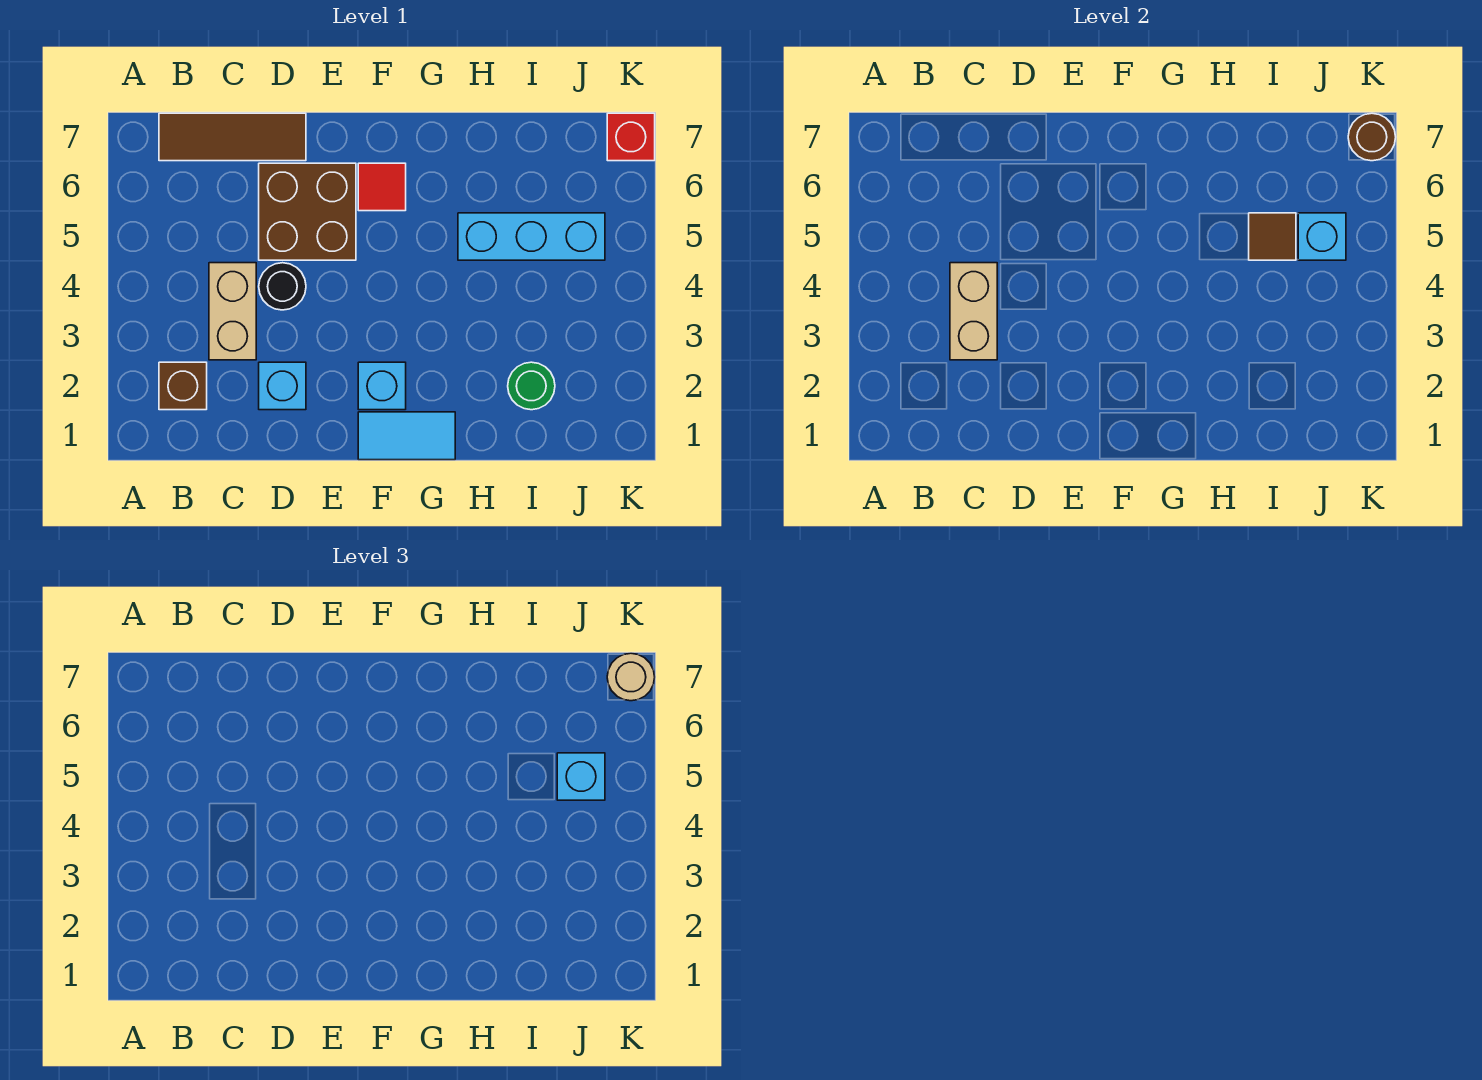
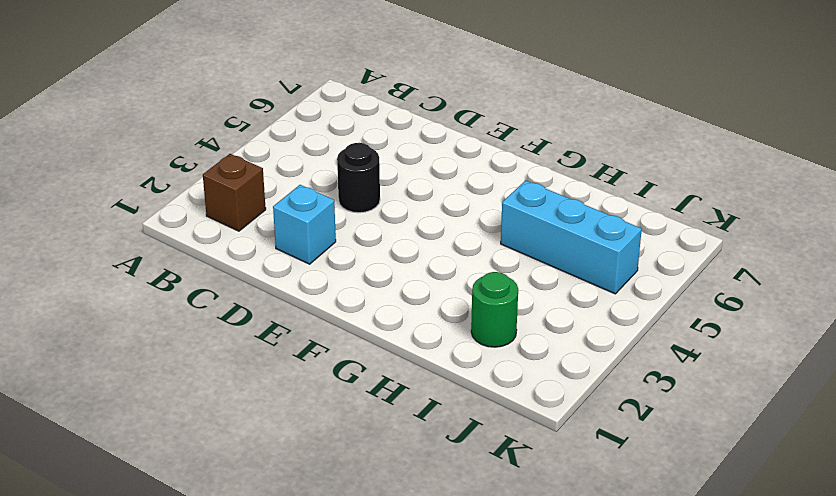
none -> brown 1x3 tile [159,113,306,161]
none -> tan 1x2 brick [209,263,256,360]
none -> brown 2x2 brick [259,163,356,260]

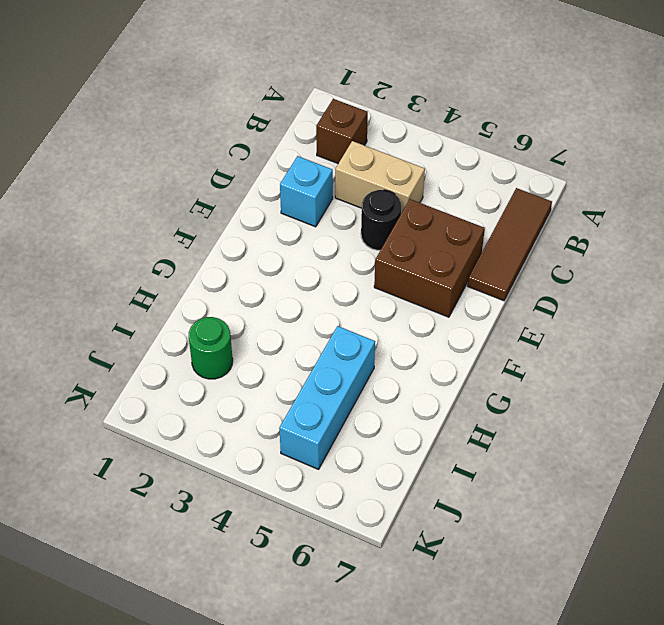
none -> cyan 1x2 tile [358,412,455,460]
none -> cyan 1x1 brick [358,362,406,410]
none -> red 1x1 tile [358,163,406,211]

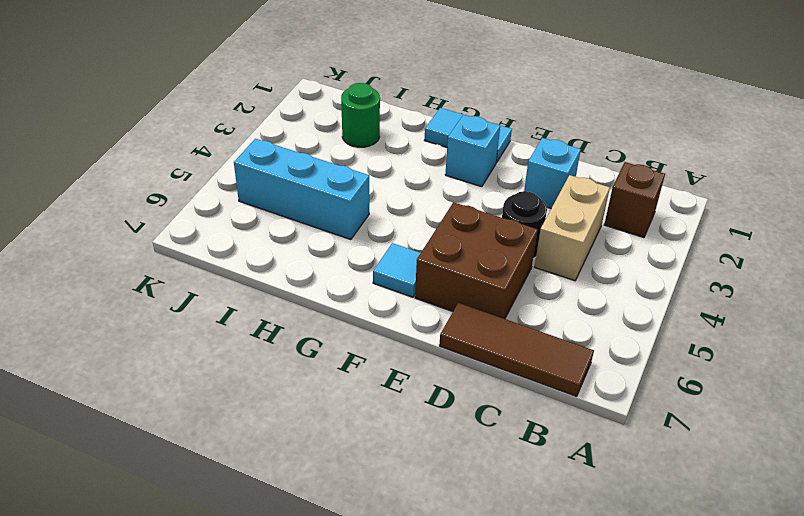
cyan 1x1 tile [373,243,421,297] -> red 1x1 tile [358,163,406,211]
none -> red 1x1 brick [607,113,655,161]
none -> tan 1x2 brick [950,263,997,360]
none -> brown 1x1 tile [1249,213,1296,260]

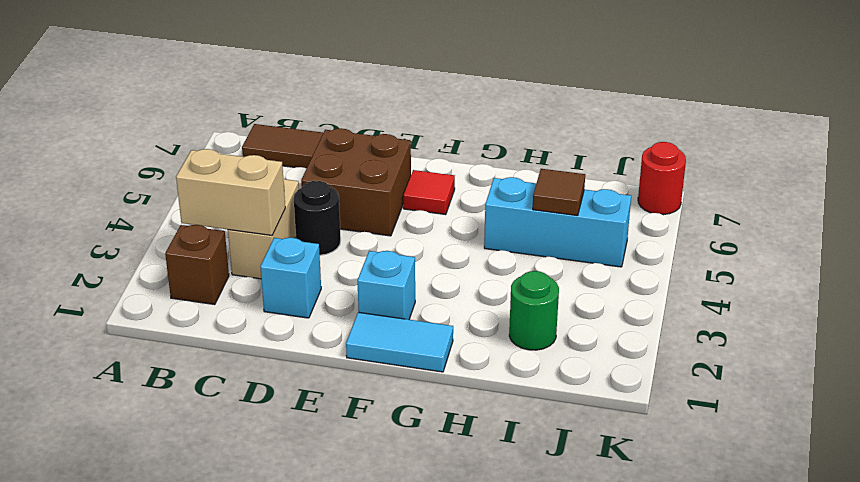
tan 1x2 brick [176,149,285,235] -> tan 1x2 brick turned to [950,263,997,360]
red 1x1 round brick [638,142,686,215] -> red 1x1 brick [607,113,655,161]
none -> cyan 1x1 brick [1298,213,1346,260]
none -> brown 1x1 round brick [1348,113,1396,161]
none -> cyan 1x1 brick [557,753,605,800]

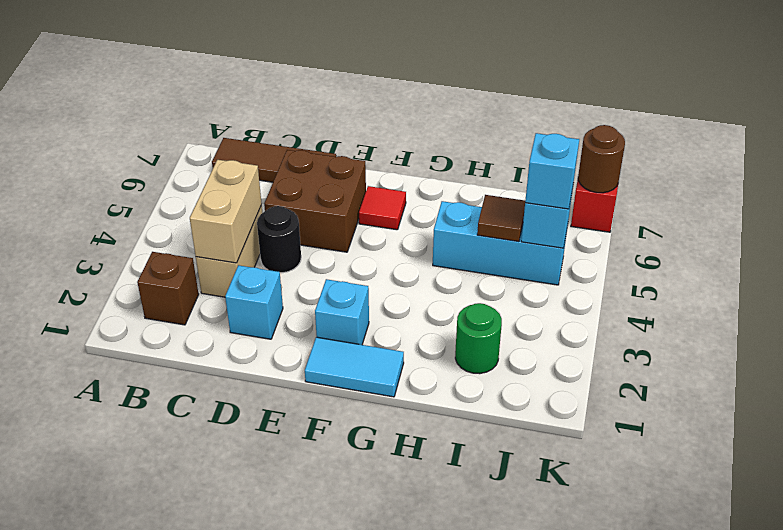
none -> tan 1x1 round brick [607,653,655,701]

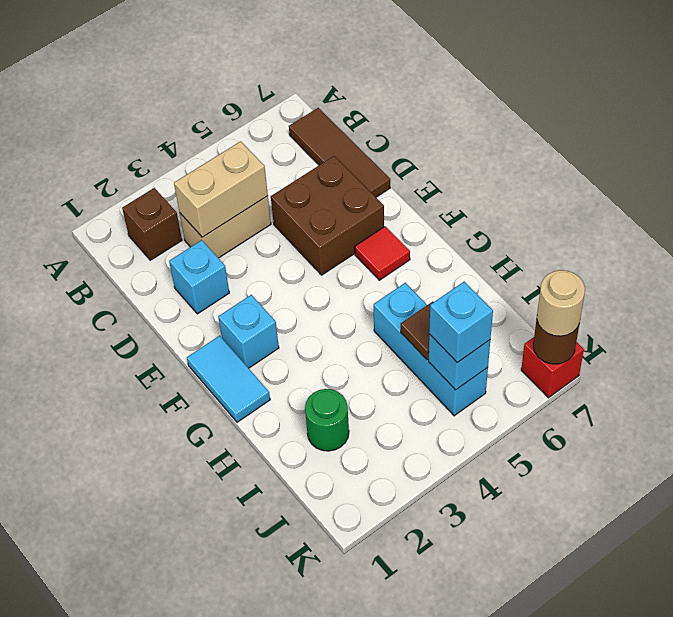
none -> black 1x1 round brick [259,263,306,310]

